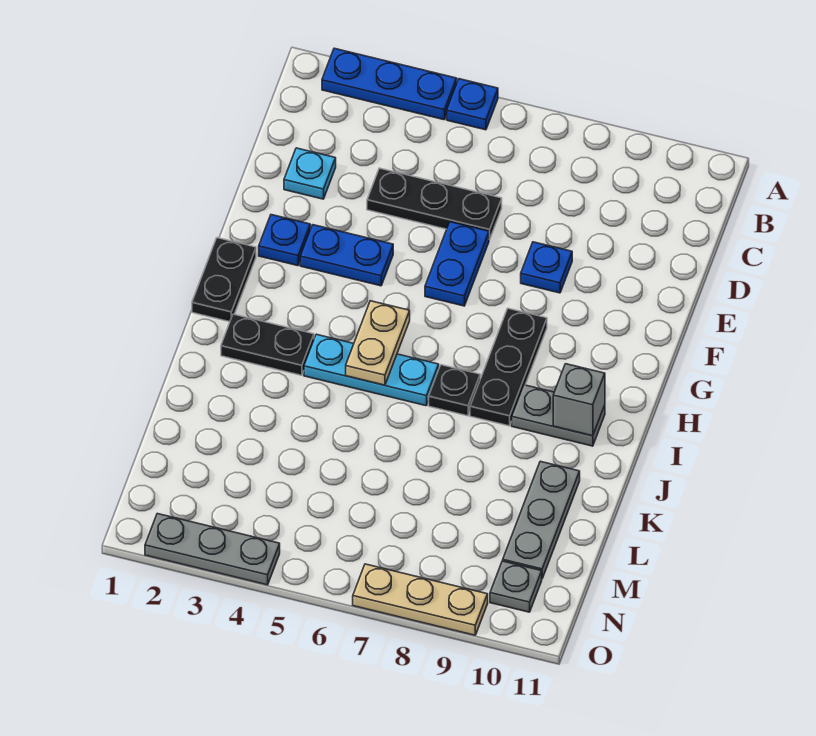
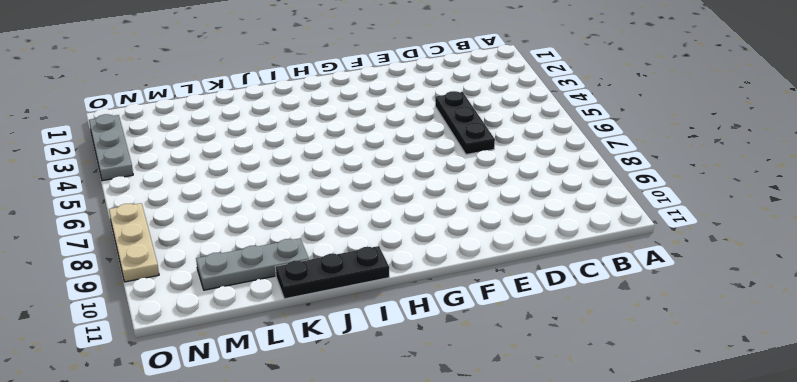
black 1x3 plate [276,246,389,299] -> black 1x3 plate moved to [470,308,547,426]
none -> blue 1x3 plate [322,48,457,120]
none -> blue 1x1 plate [447,79,498,130]
none -> cyan 1x1 plate [284,148,336,199]

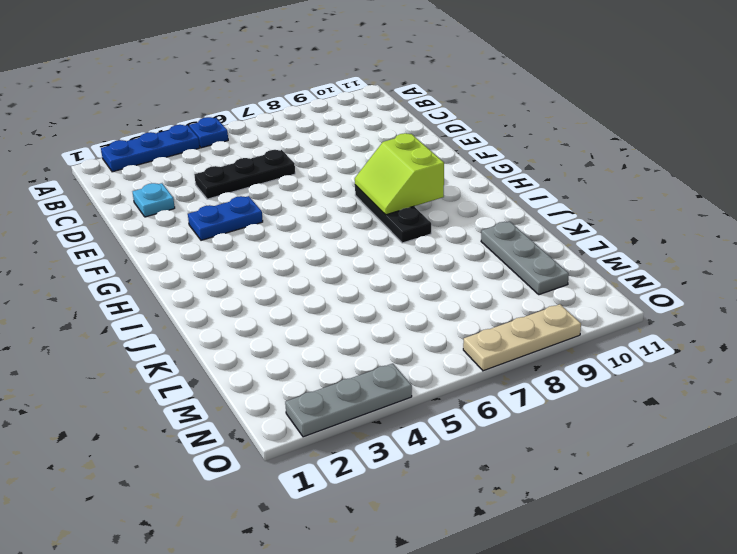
lime 2x2 slope [355,133,444,215] -> none
none -> blue 1x2 plate [425,222,489,306]
none -> blue 1x1 plate [521,242,572,293]
none -> blue 1x1 plate [259,215,310,266]

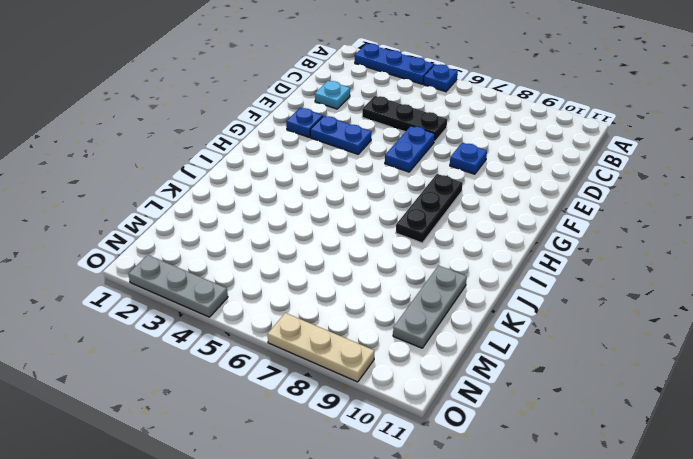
none -> black 1x2 plate [192,238,256,322]
none -> black 1x2 plate [221,314,314,375]
none -> cyan 1x3 plate [304,334,439,406]

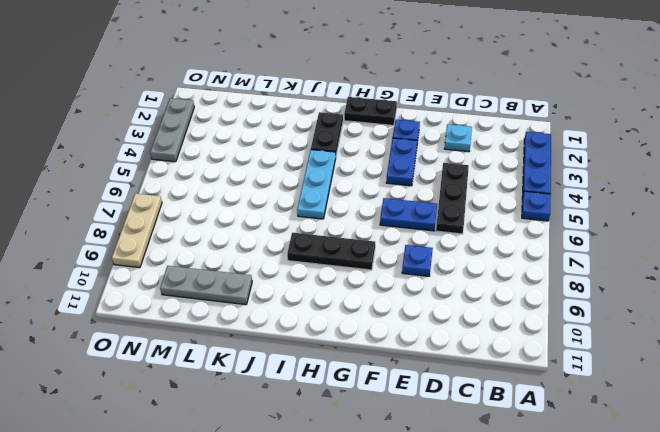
none -> black 1x1 plate [429,365,480,416]
none -> grey 1x2 plate [512,385,605,446]
none -> grey 1x1 plate [490,561,542,612]

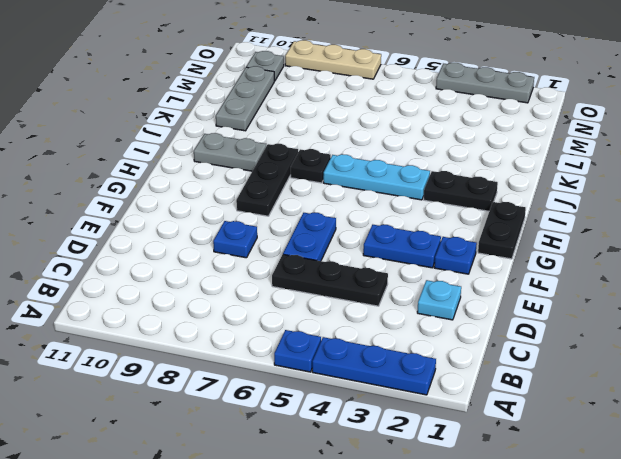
none -> tan 1x2 plate [346,301,410,385]
none -> grey 1x1 brick [553,364,605,436]

